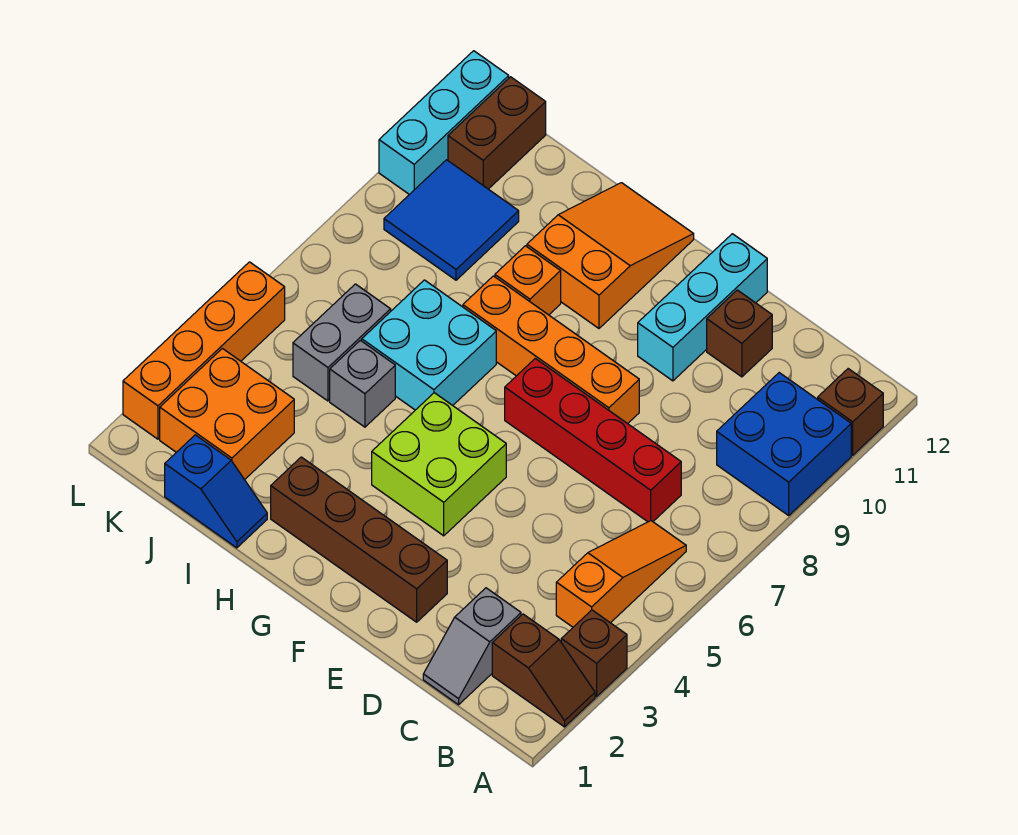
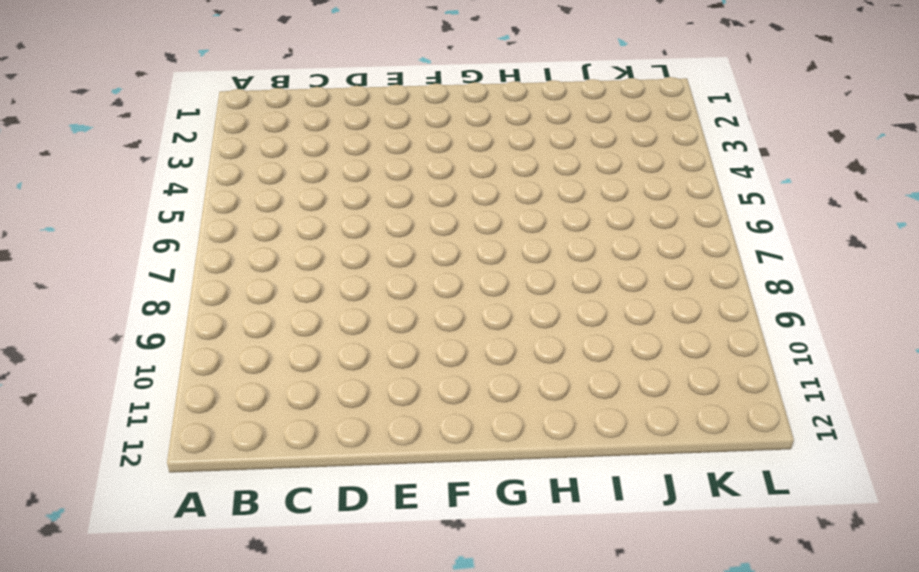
none -> brown 1x2 slope [492,614,595,727]
none -> brown 1x1 brick [561,610,627,697]
none -> blue 2x2 brick [717,373,851,515]

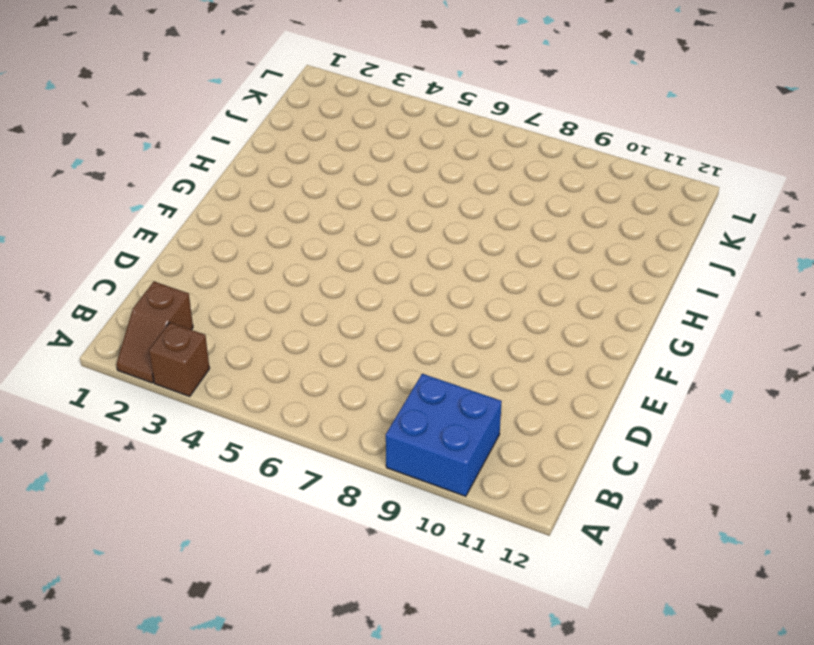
none -> brown 1x1 brick [818,369,883,455]
none -> orange 1x3 slope [556,521,686,627]
none -> grey 1x2 slope [423,588,521,705]

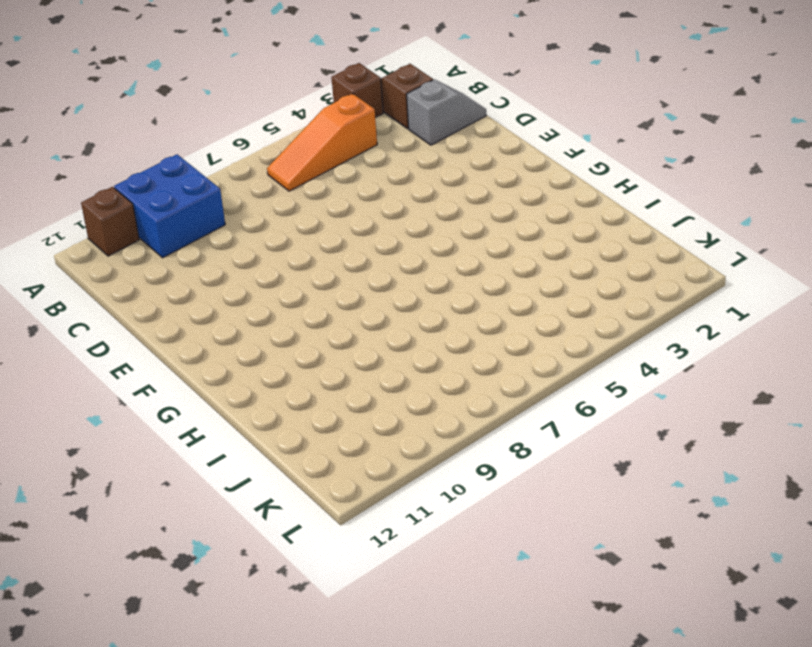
none -> red 1x4 brick [505,359,681,522]
none -> brown 1x1 brick [707,290,772,377]
none -> brown 1x4 brick [271,457,447,622]

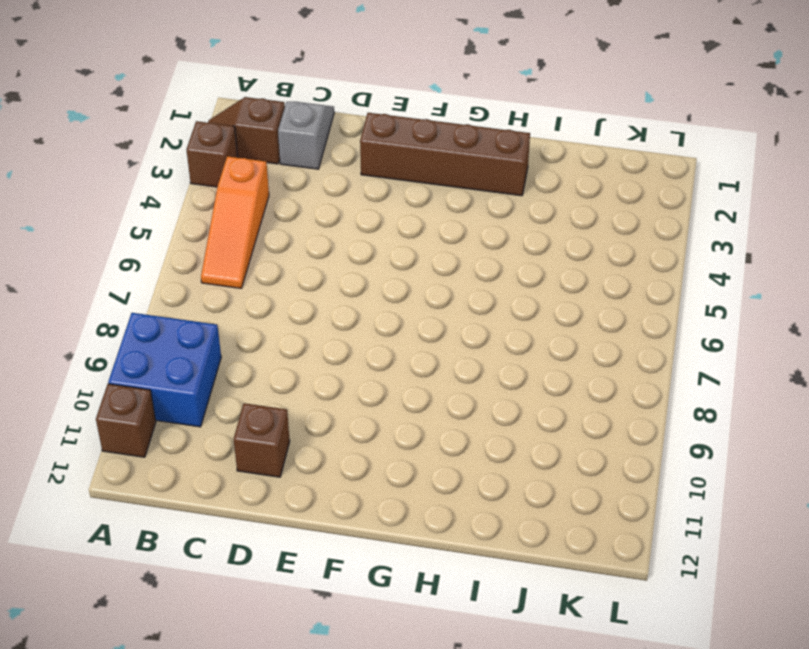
none -> red 1x4 brick [505,359,681,522]
none -> orange 1x4 brick [463,276,639,424]
none -> cyan 1x3 brick [638,234,767,381]

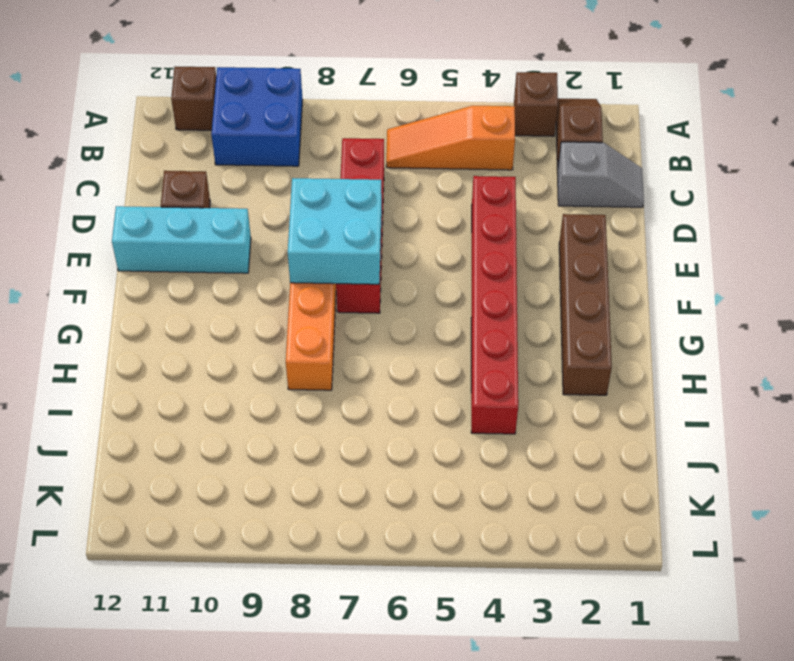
red 1x6 brick [471,176,518,434] -> lime 2x2 brick [372,393,506,536]
cyan 2x2 brick [288,178,382,284] -> cyan 2x2 brick moved to [362,280,496,410]
none -> orange 2x3 slope [527,183,694,328]
none -> orange 1x1 brick [495,246,561,315]
none -> blue 1x2 slope [165,435,267,548]

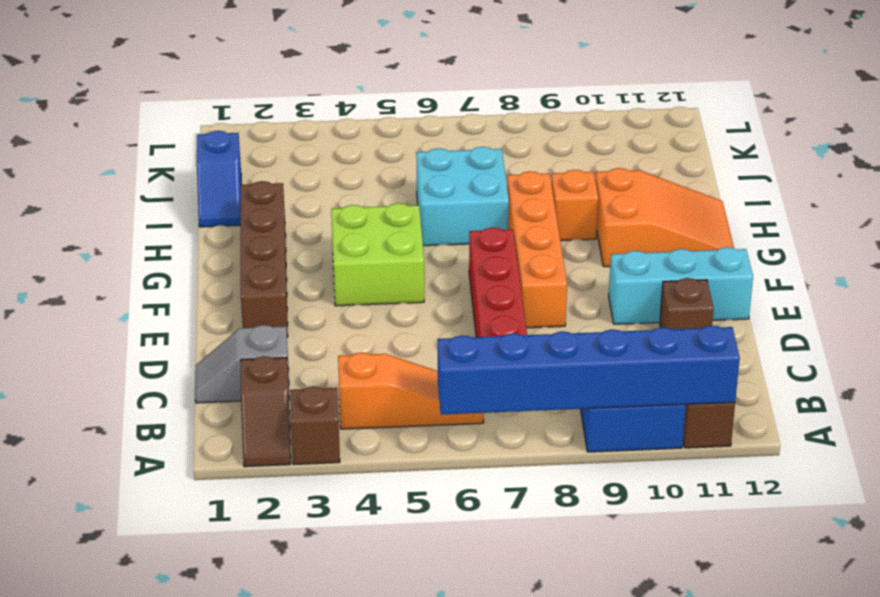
blue 1x6 brick [438,326,740,415] -> none
none -> grey 1x1 brick [330,340,395,427]
none -> orange 2x2 brick [160,348,294,480]
none -> grey 1x2 brick [293,284,391,401]

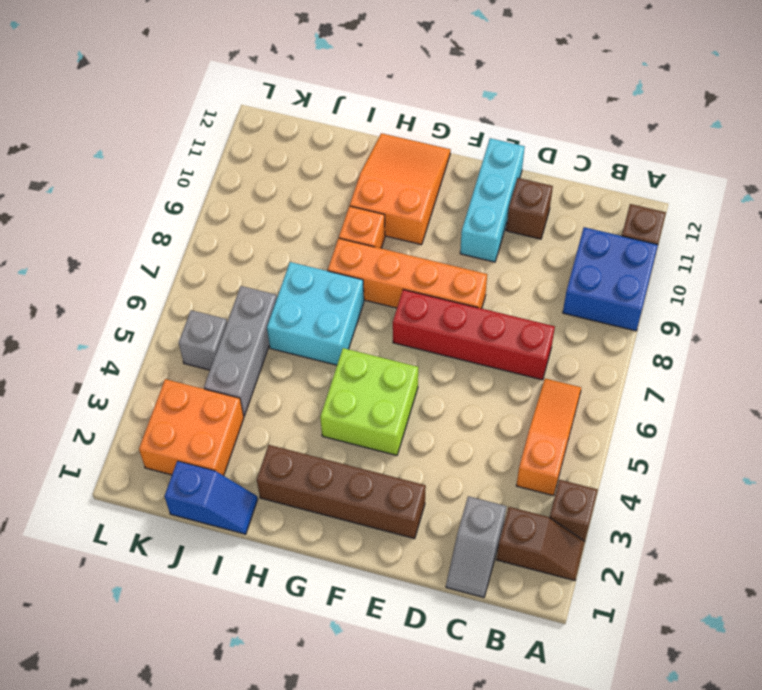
grey 1x3 brick [204,286,277,416] -> grey 1x2 brick [293,284,391,401]
grey 1x1 brick [179,310,227,370] -> grey 1x1 brick moved to [330,340,395,427]
none -> blue 2x2 tile [384,160,519,280]
none -> brown 1x2 brick [448,77,546,189]
none -> orange 1x4 brick [123,262,285,439]

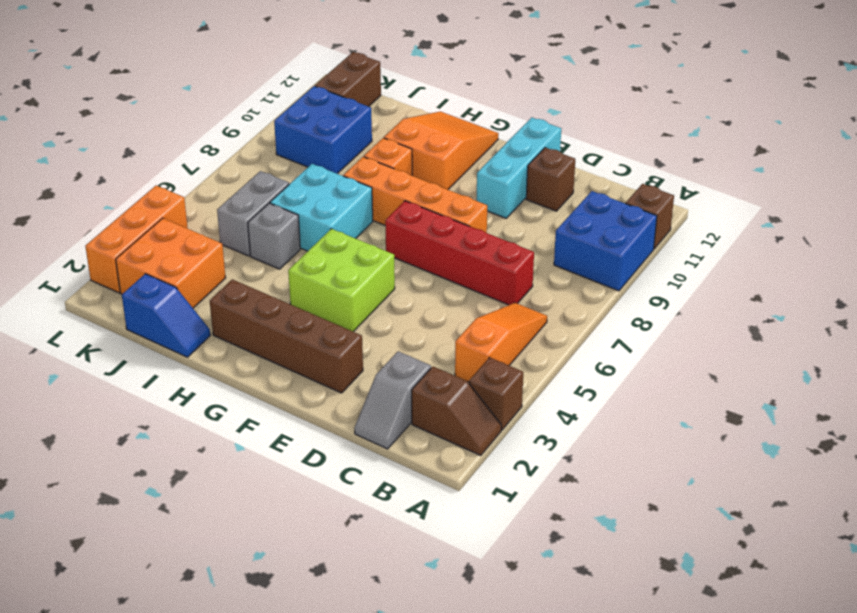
blue 2x2 brick [274,86,372,174] -> blue 2x2 tile [384,160,519,280]
orange 1x3 brick [85,186,188,293] -> orange 1x4 brick [123,262,285,439]
none -> cyan 1x3 brick [379,51,509,194]

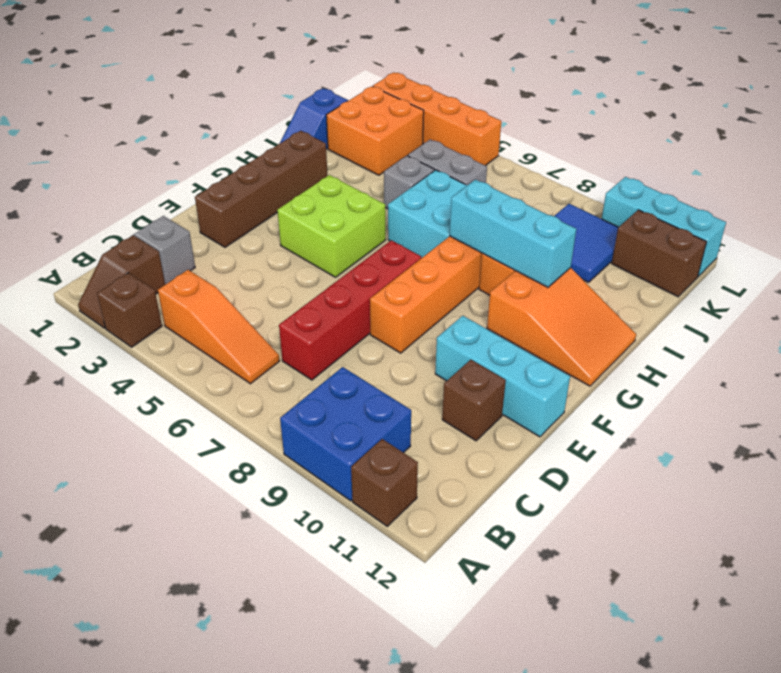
cyan 1x3 brick [450,180,576,287] -> none

